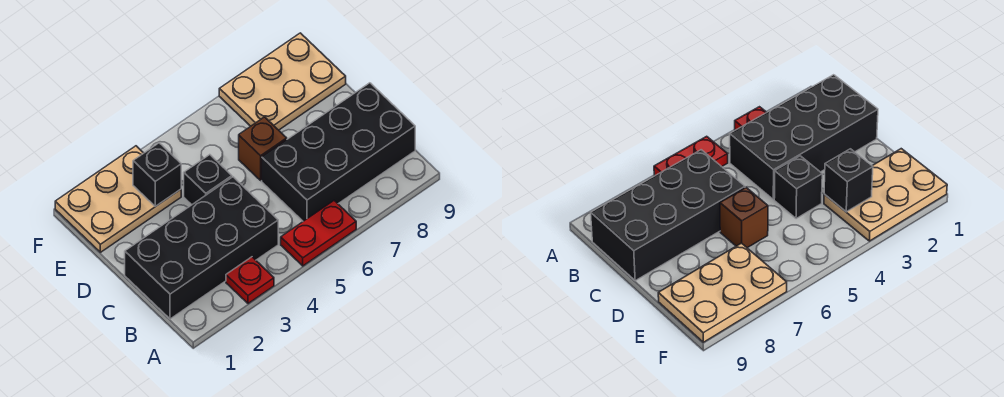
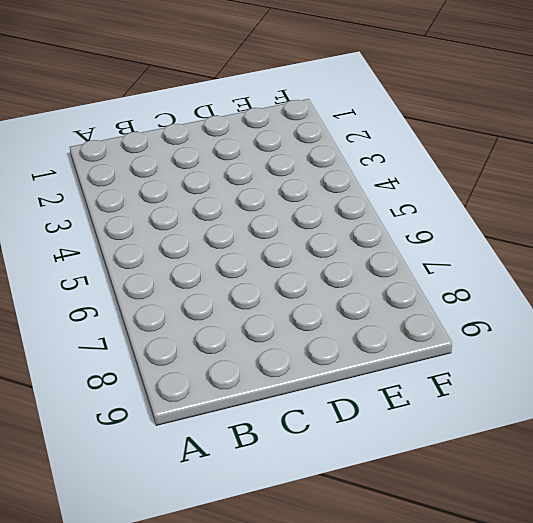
none -> red 1x1 plate [226,257,274,304]
none -> red 1x2 plate [281,201,356,266]

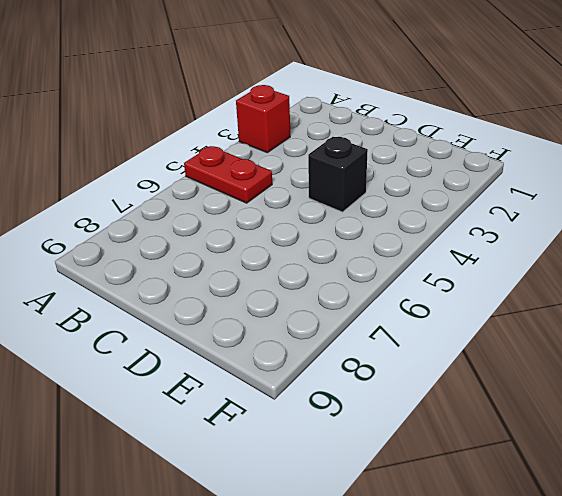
red 1x1 brick [236,85,290,153] -> red 1x1 plate [226,257,274,304]
red 1x2 plate [184,146,272,203] -> red 1x2 plate turned to [281,201,356,266]
none -> black 2x4 brick [125,177,278,319]
none -> black 2x4 brick [262,83,415,221]

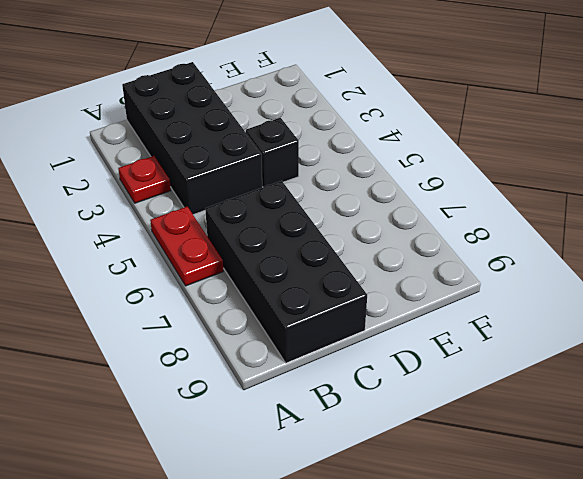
none -> brown 1x1 brick [239,117,287,180]
none -> tan 2x3 plate [55,146,181,252]

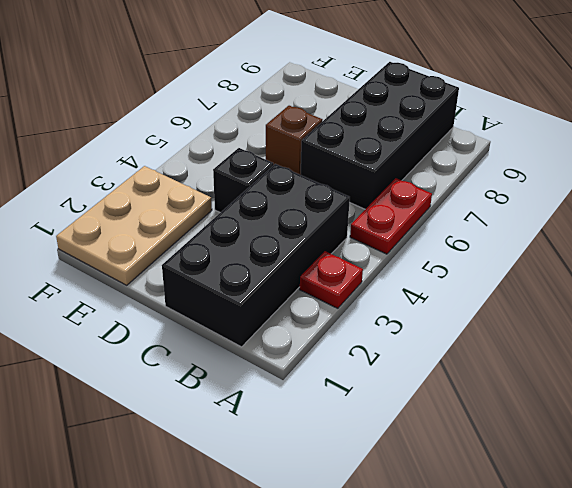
none -> tan 2x3 plate [219,33,346,130]
none -> black 1x1 brick [133,143,181,206]

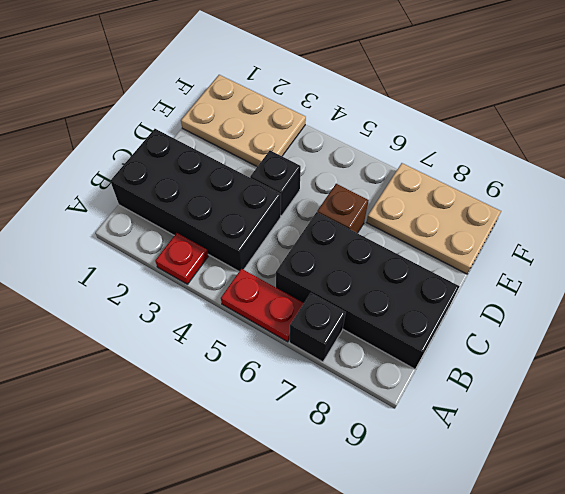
black 1x1 brick [290,293,346,362] -> black 1x1 brick moved to [133,143,181,206]

